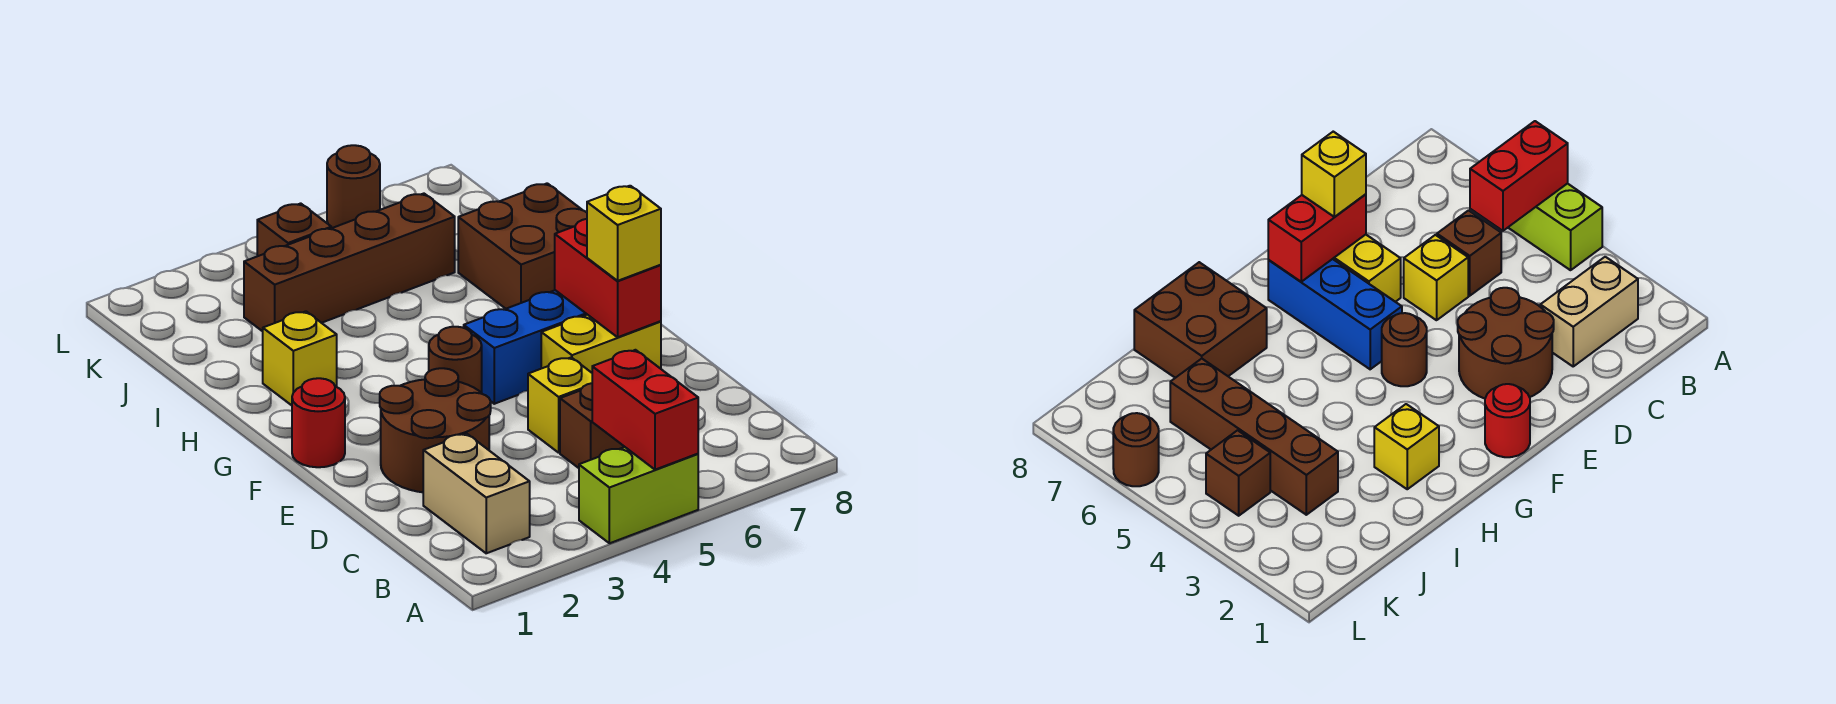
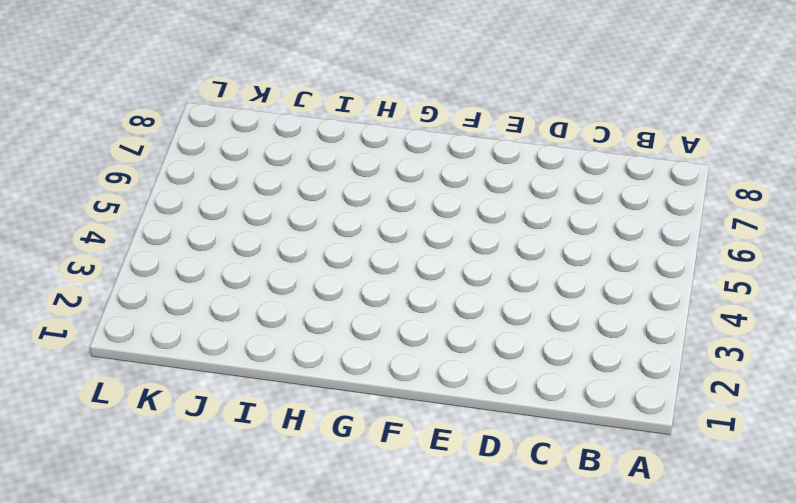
none -> lime 1x2 brick [579,447,698,543]
none -> tan 1x2 brick [423,434,530,553]
none -> brown 1x1 brick [560,383,624,468]

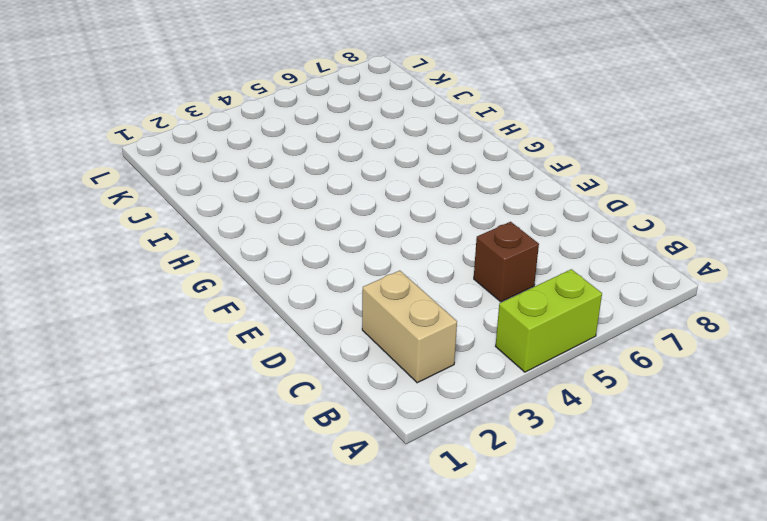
none -> brown 2x2 round brick [380,368,491,492]
none -> yellow 1x1 brick [528,357,592,453]
none -> yellow 1x2 brick [541,315,661,373]

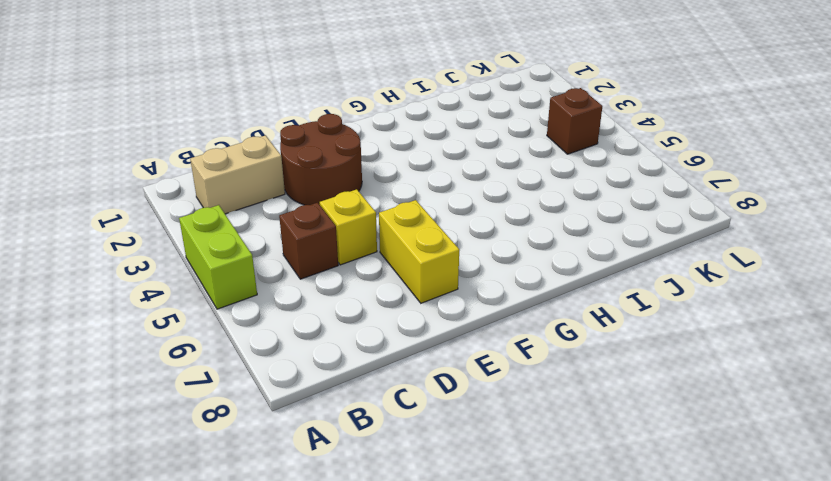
none -> red 1x1 round brick [292,378,345,467]
none -> brown 1x1 round brick [429,327,482,393]
none -> blue 1x3 brick [464,290,587,404]

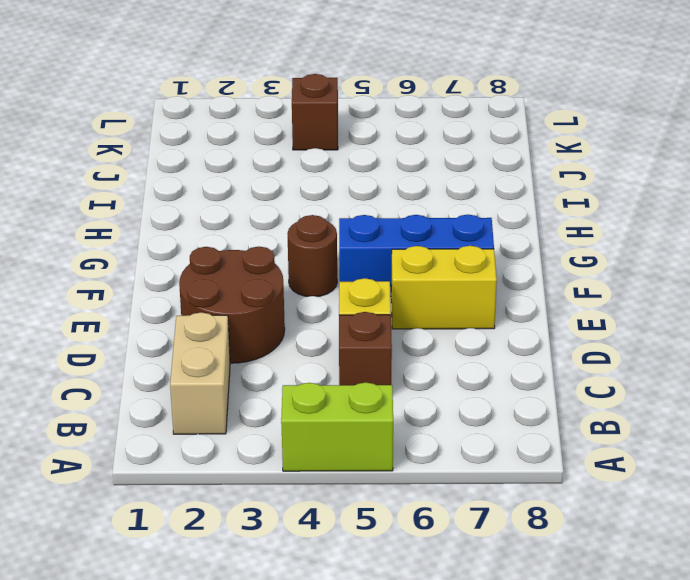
none -> red 1x1 round brick [292,378,345,467]
none -> yellow 1x1 brick [263,311,337,405]
none -> brown 2x2 brick [458,183,587,309]

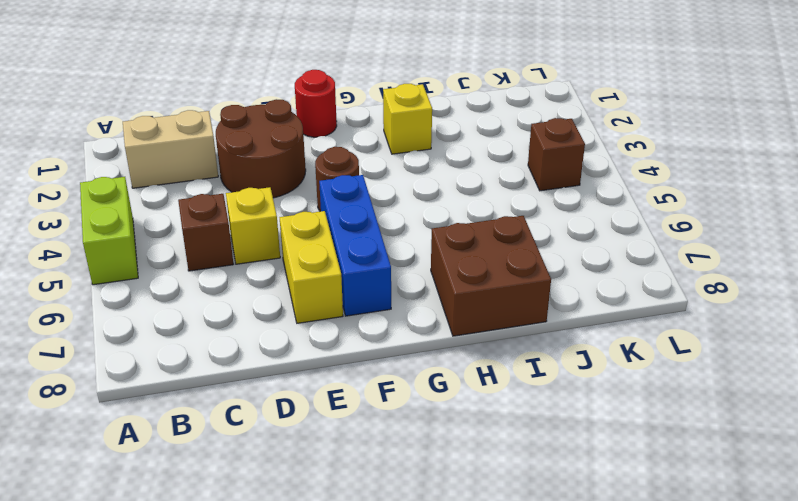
none -> brown 1x4 brick [244,194,455,331]
none -> brown 1x1 round brick [327,145,380,228]
none -> red 1x2 brick [592,350,698,470]

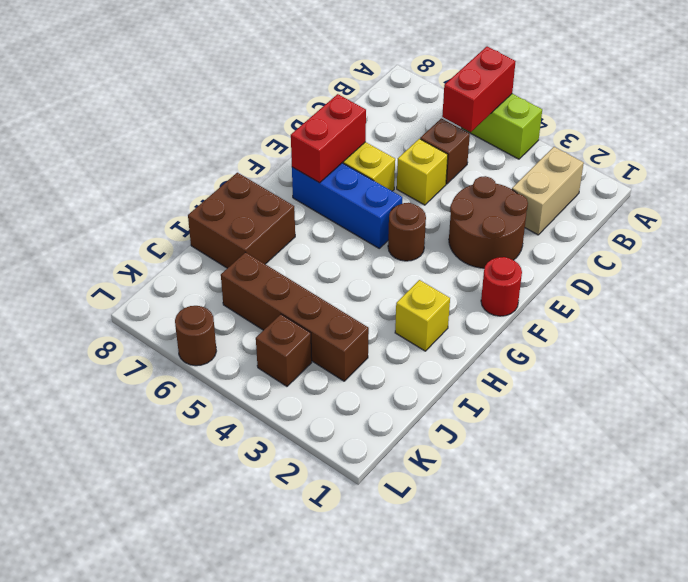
none -> yellow 1x1 brick [587,186,661,281]

